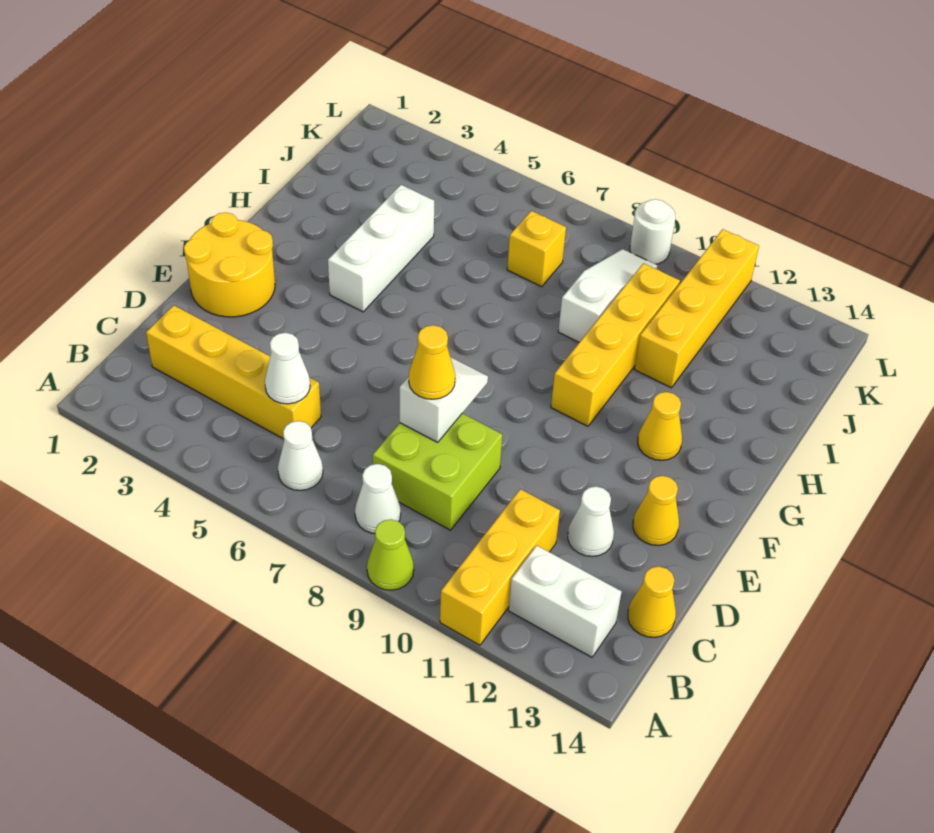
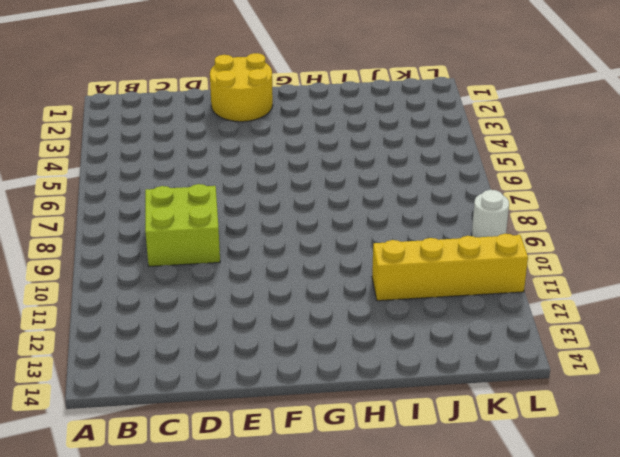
none -> lime 1x1 cone [367,519,414,590]
none -> yellow 1x3 brick [440,489,560,645]
none -> white 1x1 cone [278,421,323,490]

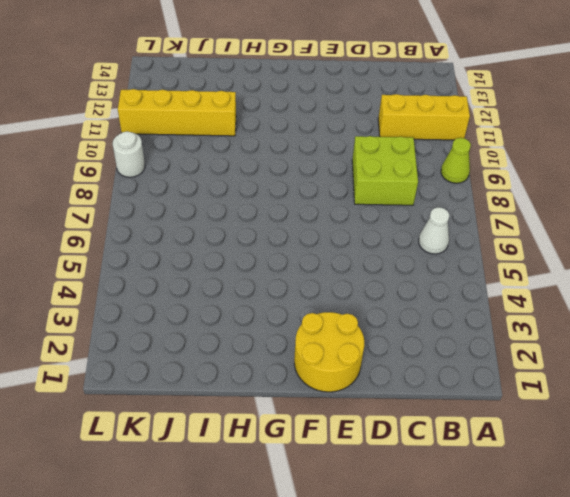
none -> white 1x1 cone [355,464,401,534]
none -> white 1x2 brick [509,545,622,657]
none -> yellow 1x4 brick [146,305,321,439]

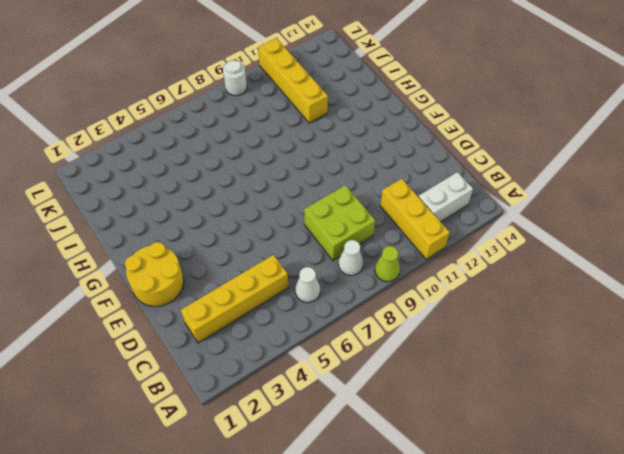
none -> yellow 1x1 cone [628,566,676,637]
none -> white 1x1 cone [568,486,614,557]
none -> yellow 1x1 cone [633,476,679,546]

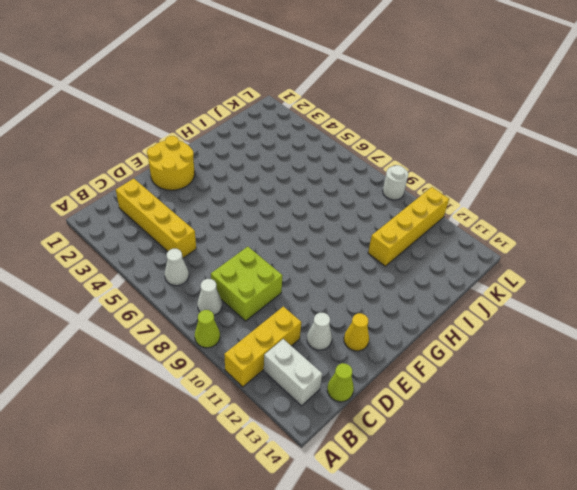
lime 1x1 cone [327,363,354,402] -> yellow 1x1 cone [628,566,676,637]
none -> white 1x3 brick [328,185,434,312]
none -> yellow 1x4 brick [551,263,680,426]
none -> yellow 1x1 cone [638,392,682,460]

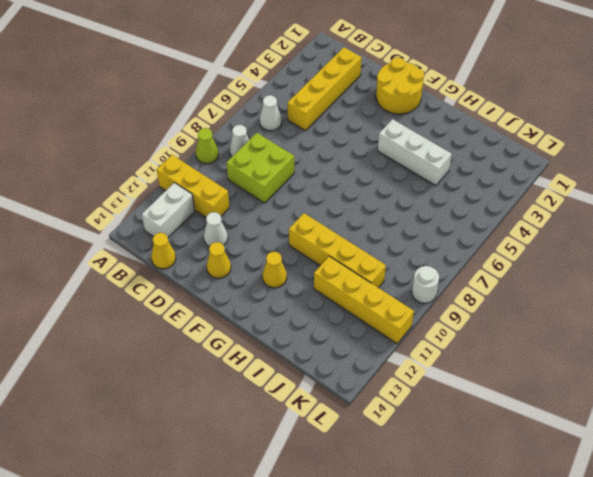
none -> white 1x3 slope [558,249,657,342]
none -> yellow 1x1 brick [507,211,566,287]
none -> white 1x1 cone [265,333,310,404]

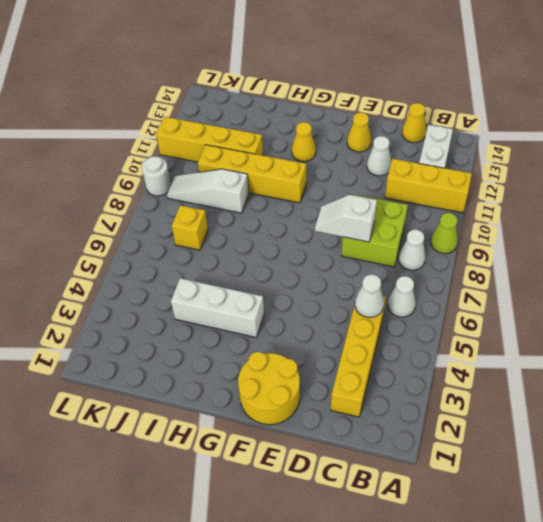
none -> yellow 1x1 cone [409,325,455,399]

